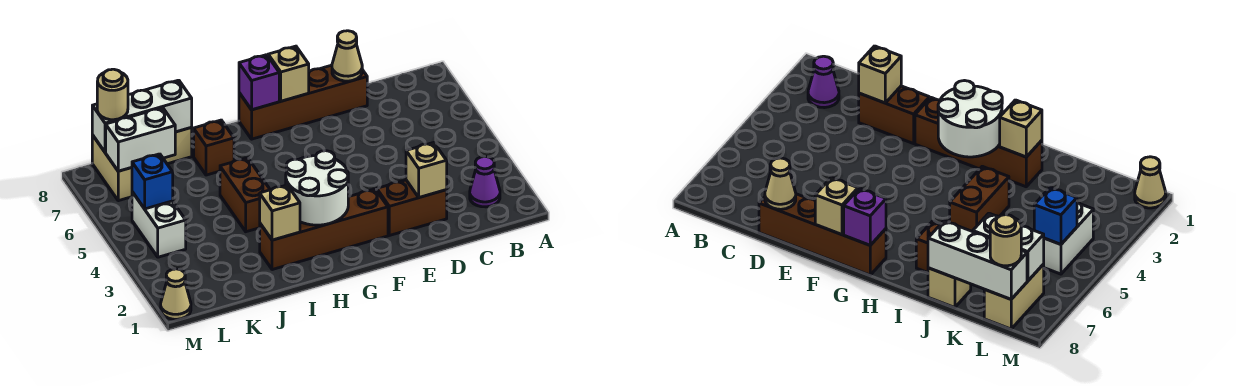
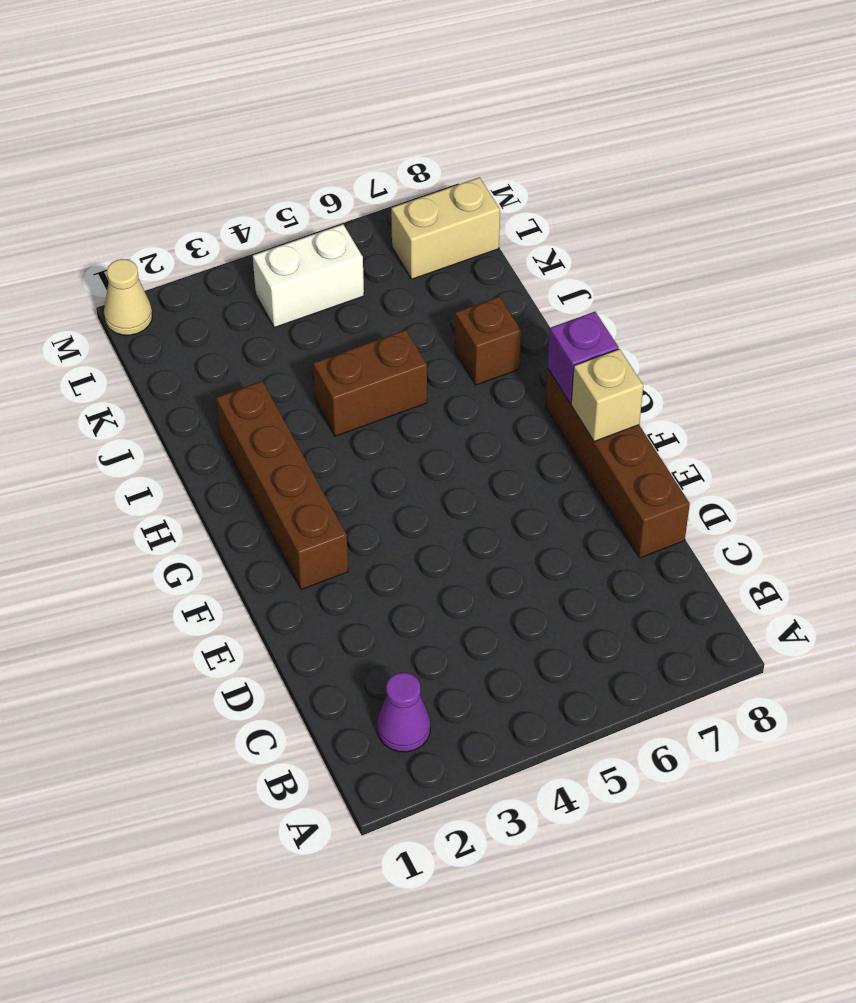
none -> brown 1x2 brick [377,180,447,235]
none -> tan 1x1 brick [163,128,192,164]
none -> tan 1x1 brick [406,143,447,197]

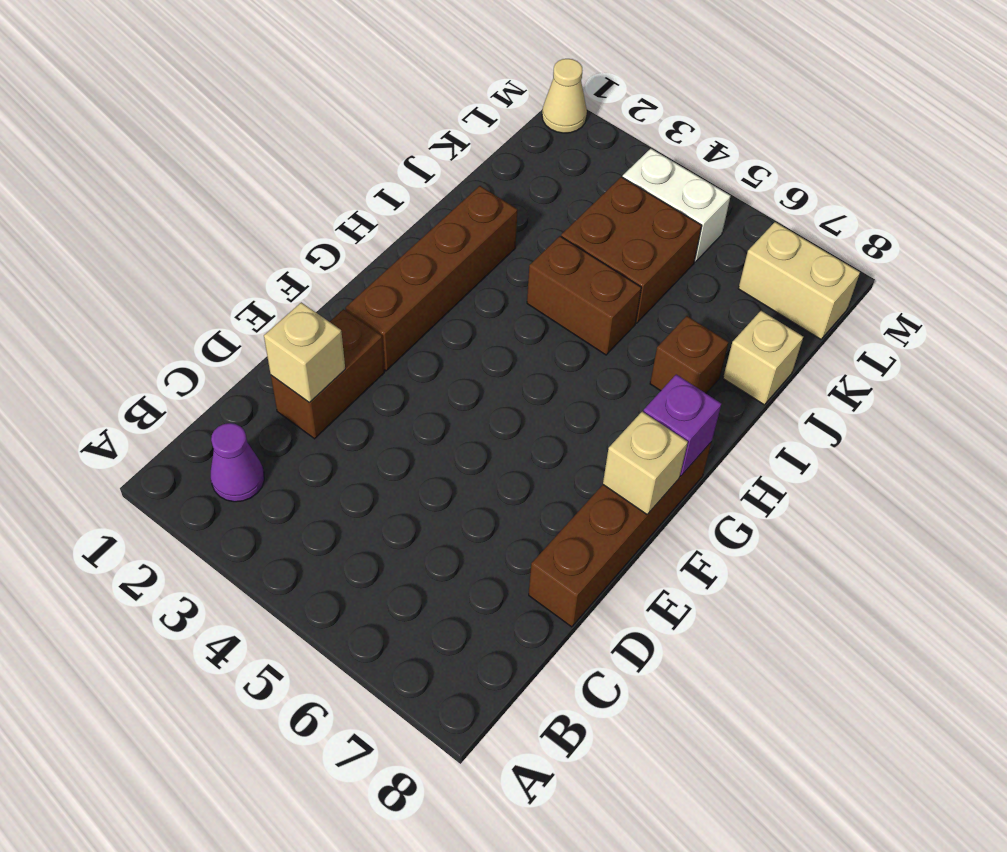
brown 2x2 brick [561,177,702,323] -> none
none -> tan 1x1 cone [332,31,362,81]
none -> white 2x2 round brick [286,151,348,225]
none -> tan 1x1 brick [260,185,300,240]

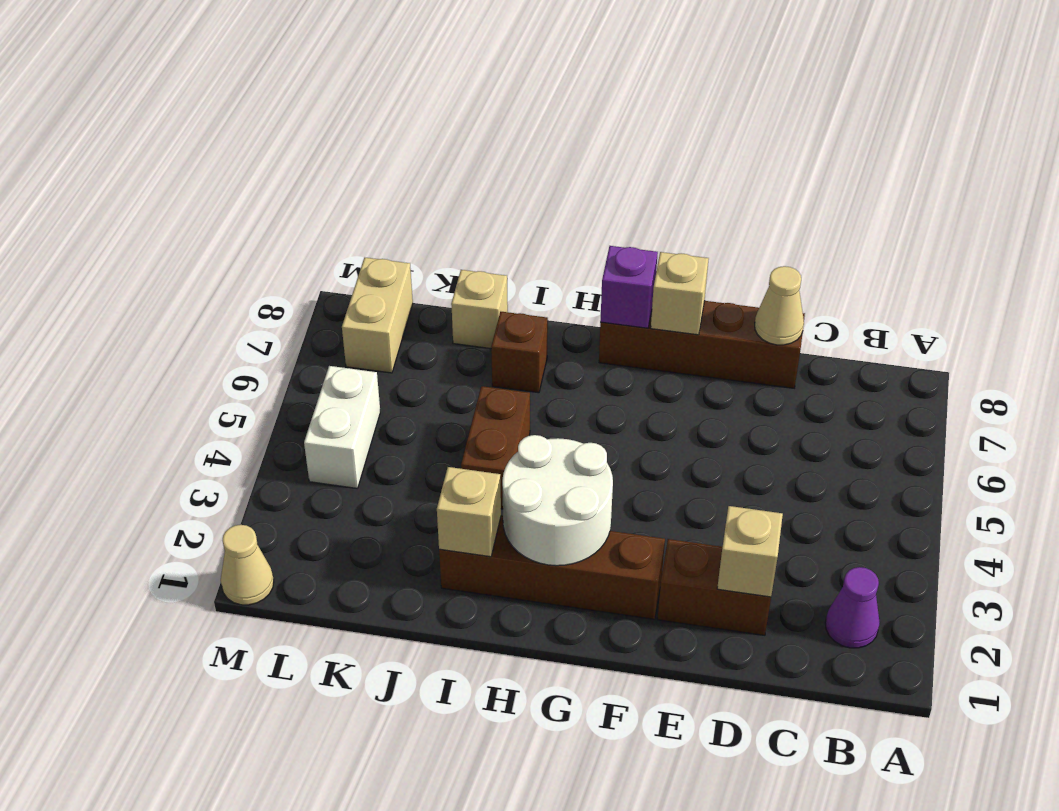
none -> white 1x3 brick [92,80,192,152]
none -> white 1x2 brick [106,108,175,171]
none -> blue 1x1 brick [132,154,173,209]

